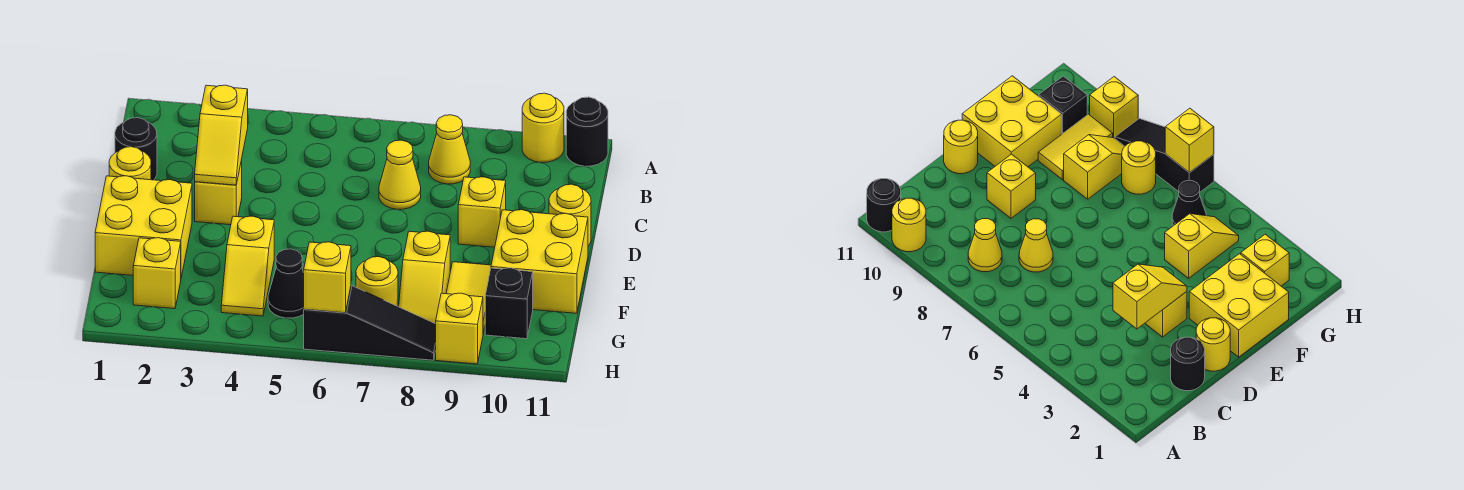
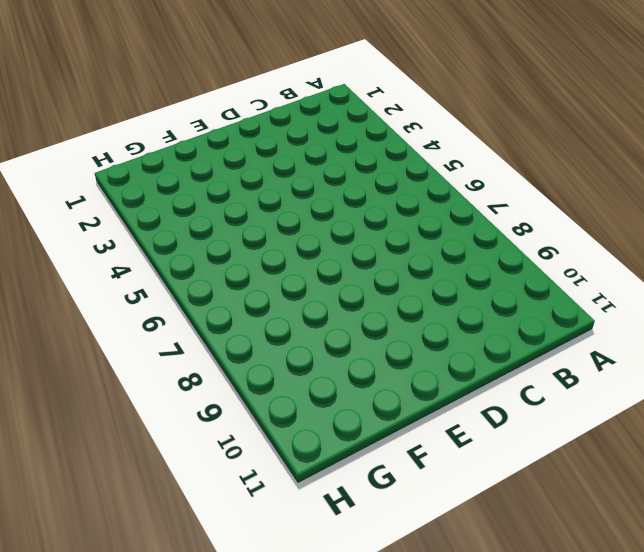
none -> yellow 1x1 round brick [522,93,564,162]
none -> black 1x1 round brick [566,97,608,166]
none -> yellow 1x1 cone [429,115,470,184]

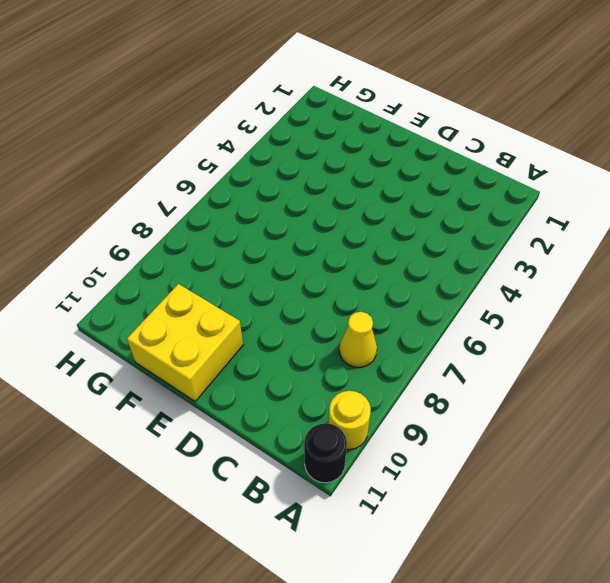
none -> black 1x1 round brick [115,118,157,180]
none -> yellow 1x1 cone [379,140,421,209]
none -> yellow 1x1 round brick [109,147,151,180]

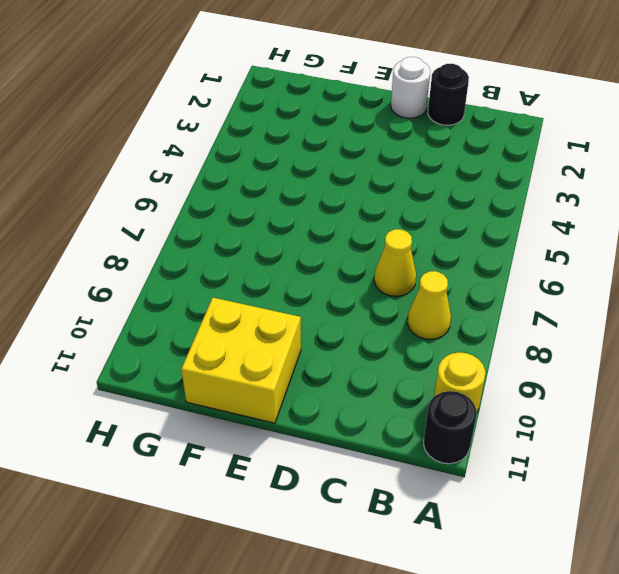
white 1x1 round brick [391,57,430,118] -> yellow 1x1 round brick [109,147,151,180]
none -> yellow 1x1 brick [195,160,242,225]
none -> yellow 1x1 brick [458,177,506,247]
none -> yellow 1x1 round brick [549,184,591,246]

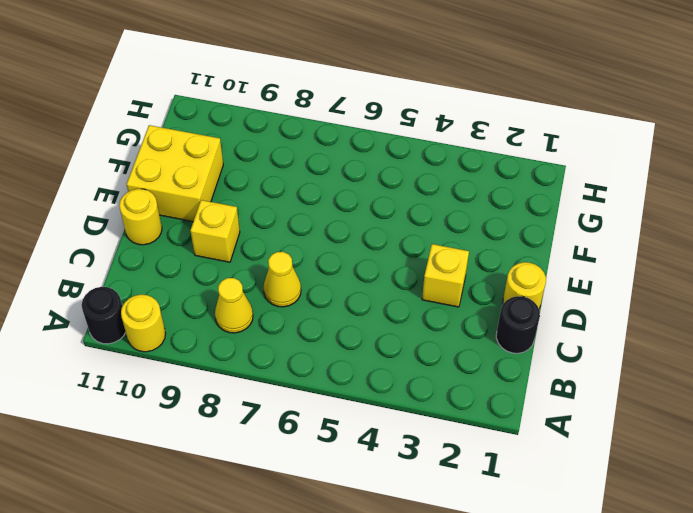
none -> yellow 2x2 brick [95,176,192,277]
none -> yellow 1x2 slope [221,216,274,316]
none -> yellow 1x2 slope [399,231,450,324]

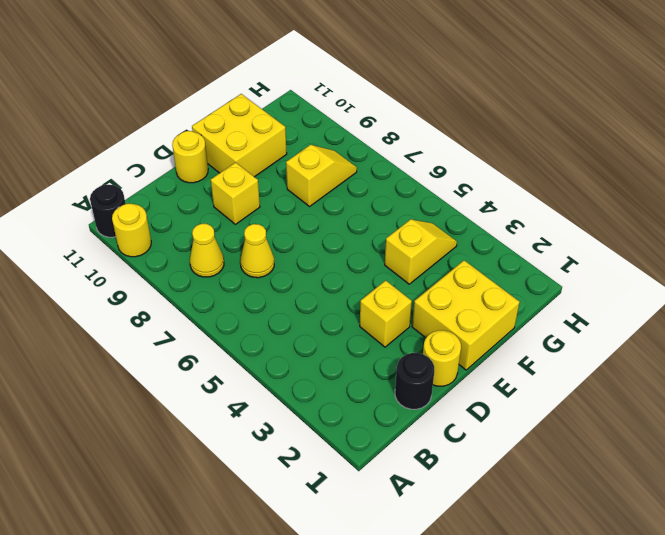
none -> yellow 1x2 tile [446,262,491,333]
none -> yellow 1x1 brick [133,238,181,309]
none -> black 1x1 cone [268,249,304,318]

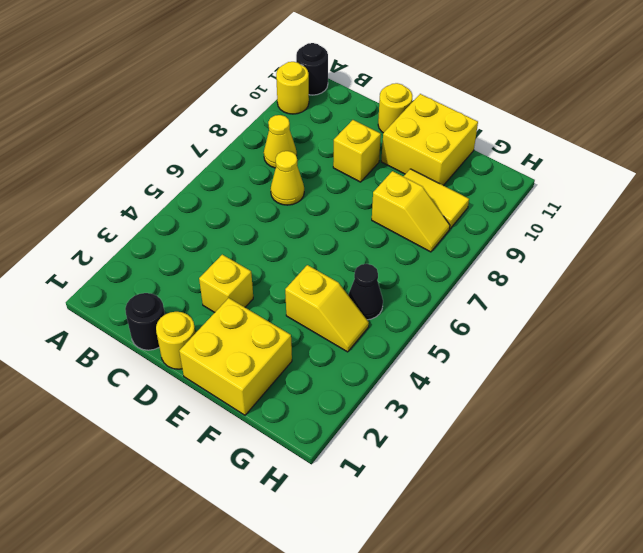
none -> yellow 1x1 brick [133,238,181,309]
none -> yellow 1x1 round brick [356,257,398,306]
none -> black 1x1 brick [485,268,533,339]

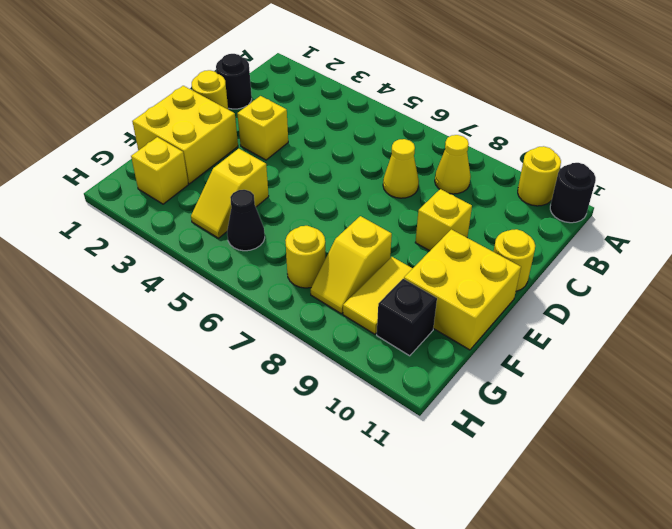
none -> black 1x3 slope [304,286,436,360]
none -> yellow 1x1 brick [436,293,483,364]
none -> yellow 1x2 slope [195,85,248,185]

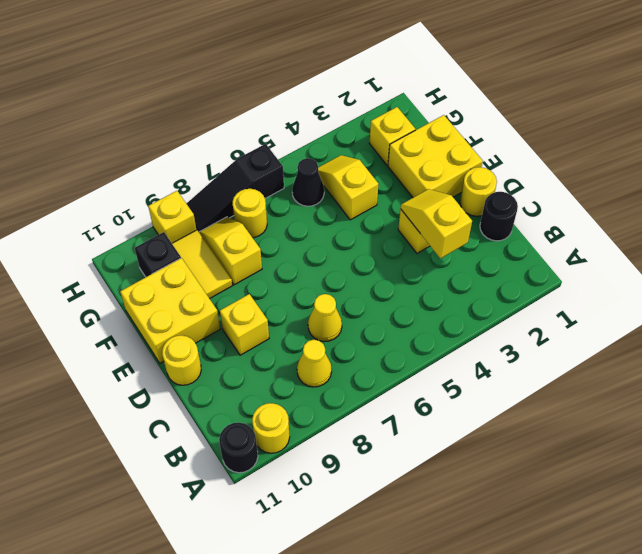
none -> yellow 1x1 brick [304,242,351,313]

